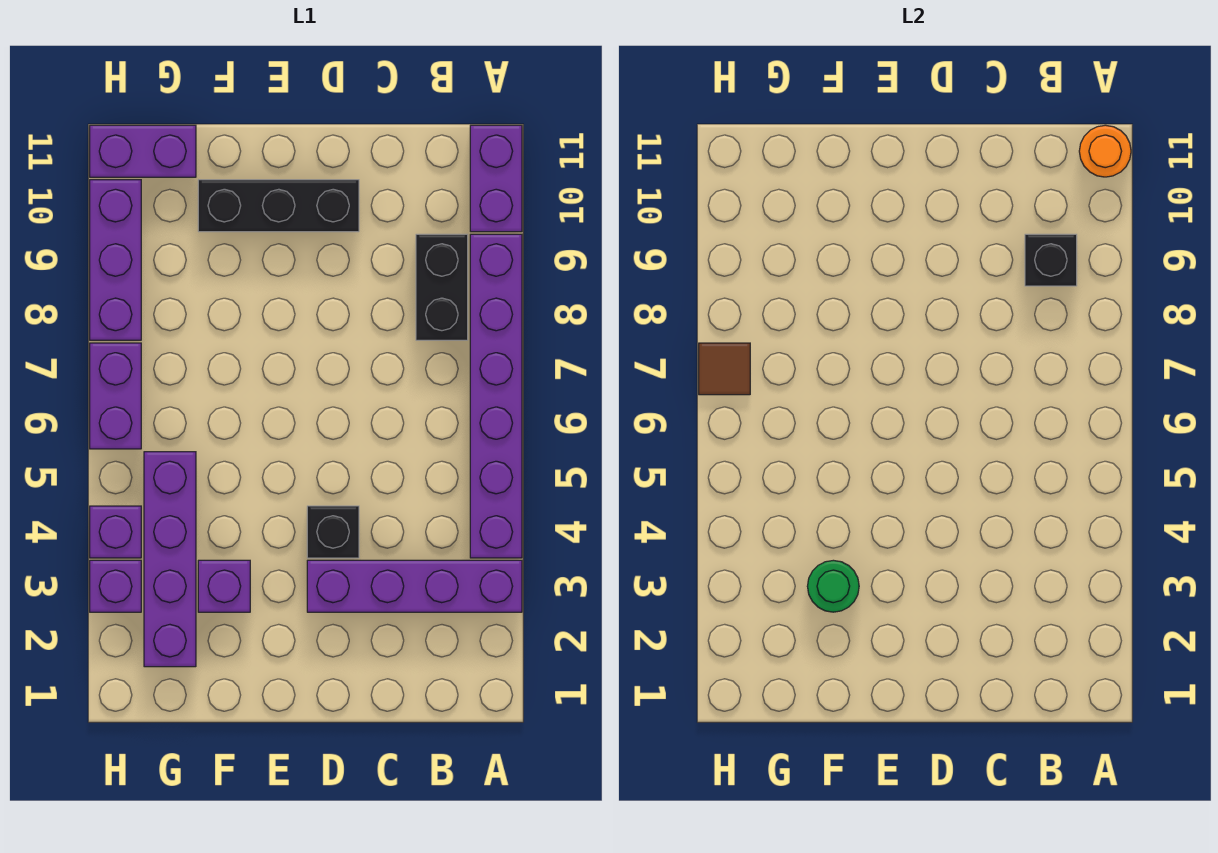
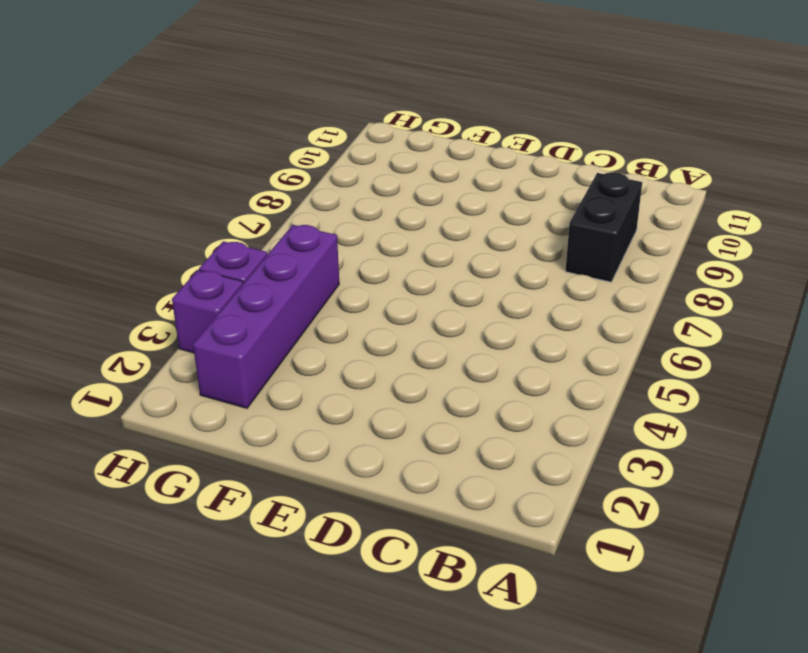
none -> purple 1x4 brick [307,560,522,612]
none -> purple 1x6 brick [470,234,522,558]
none -> purple 1x2 brick [470,125,522,232]

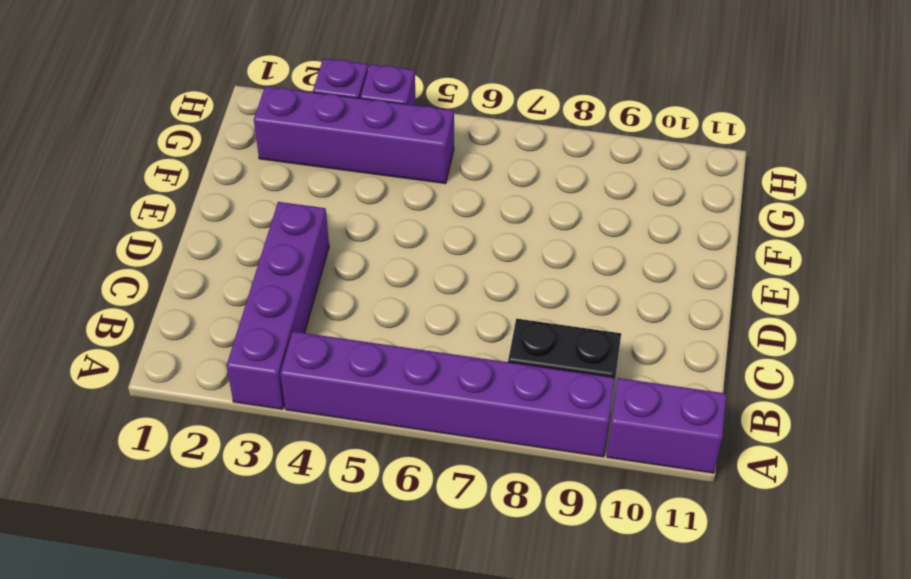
none -> black 1x1 brick [307,506,359,558]
none -> black 1x3 brick [198,180,359,232]
none -> purple 1x1 brick [198,560,250,612]

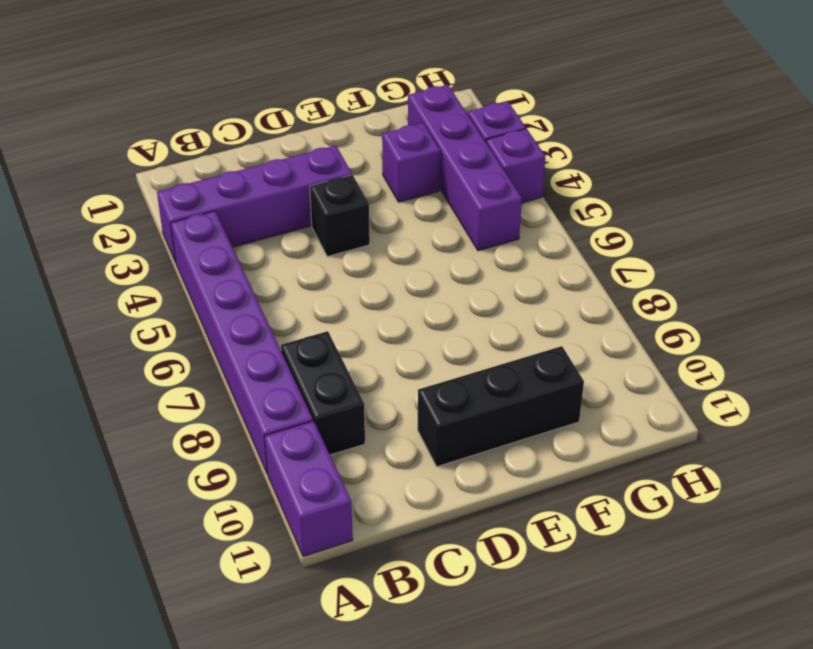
none -> purple 1x2 brick [90,125,196,177]
none -> purple 1x2 brick [90,343,141,449]
none -> purple 1x3 brick [90,180,141,340]

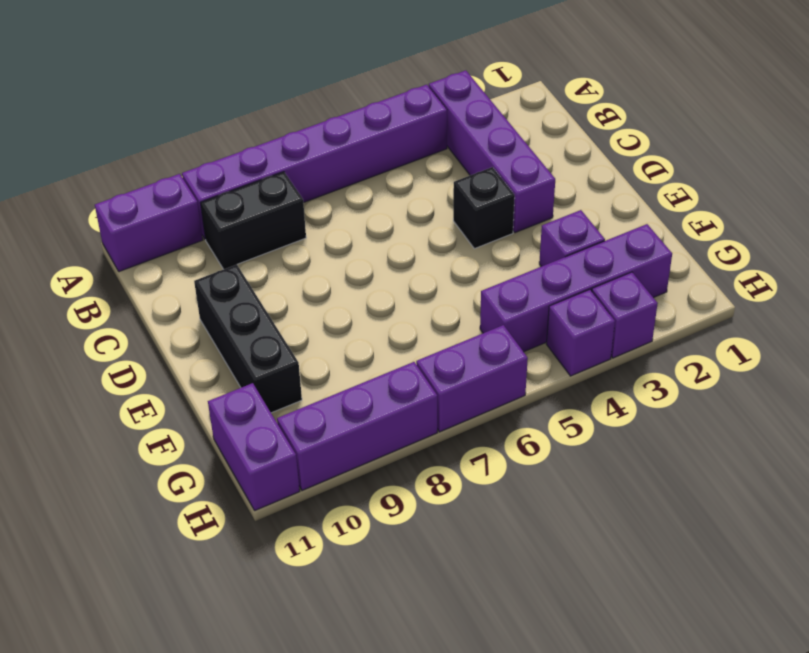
none -> orange 1x1 round brick [1079,125,1131,177]
none -> black 1x1 brick [1025,234,1077,286]
none -> green 1x1 round brick [807,560,859,612]

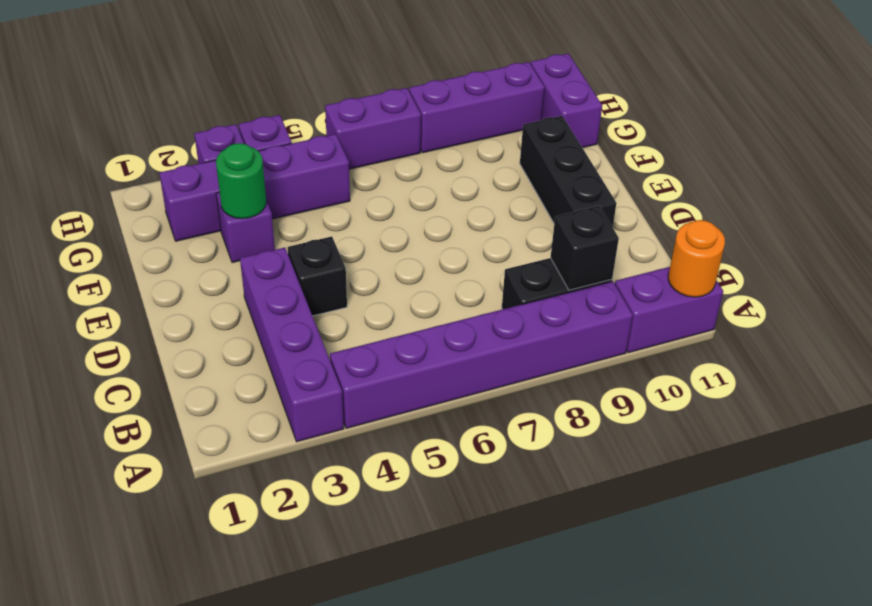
none -> brown 1x1 tile [699,343,750,395]

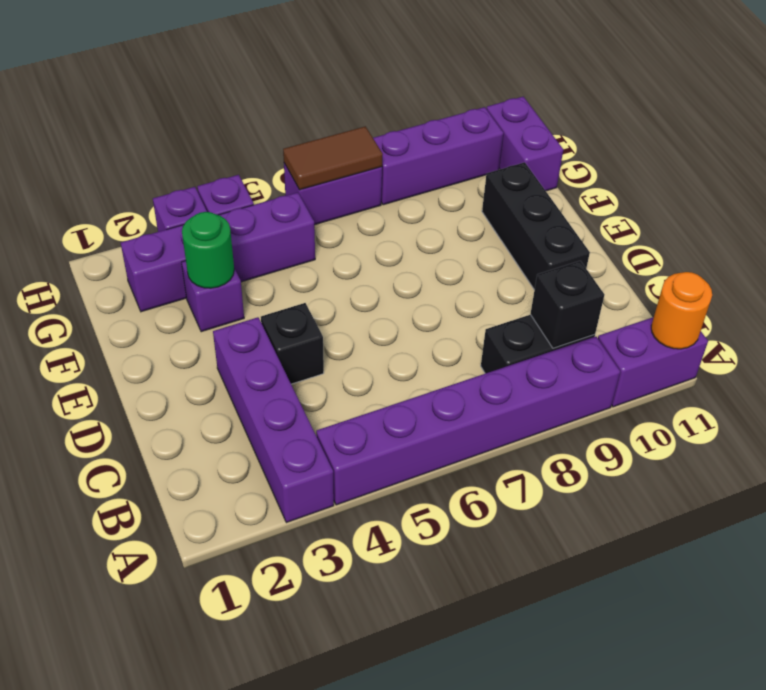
brown 1x2 tile [283,126,383,190] -> brown 1x1 tile [699,343,750,395]

